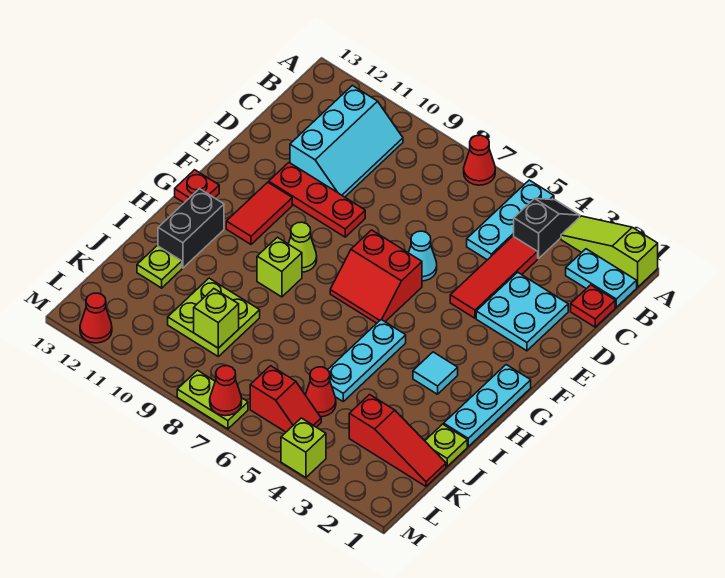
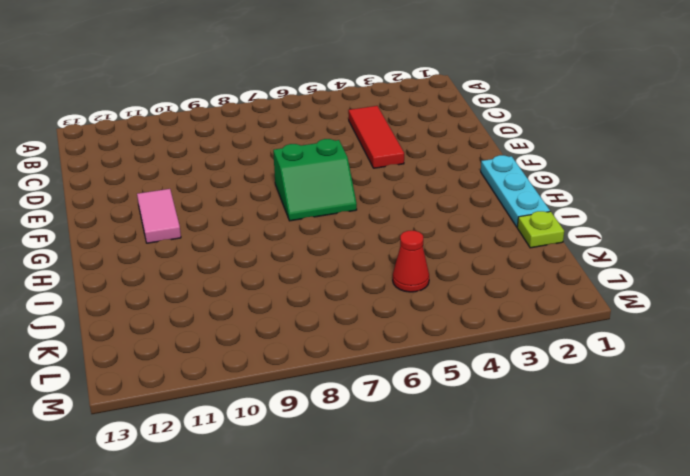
green 2x2 slope [273,139,357,221] -> red 2x2 slope [330,230,422,323]
pink 1x2 tile [137,189,181,243] -> red 1x2 tile [226,182,292,244]
none -> lime 1x3 slope [561,216,658,287]
none -> black 1x2 slope [514,198,580,259]
none -> cyan 1x3 plate [467,180,554,260]
none -> red 1x1 cone [464,135,495,185]

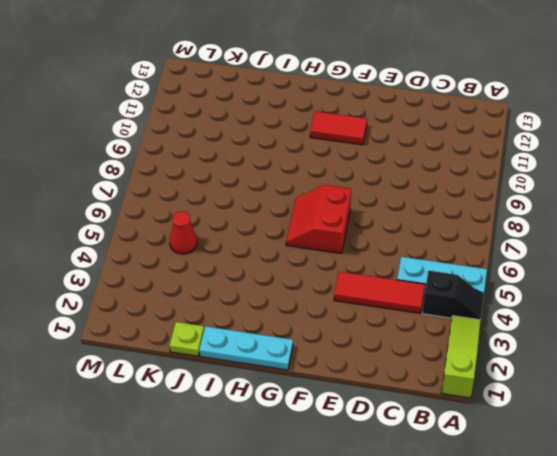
none -> red 1x1 cone [464,135,495,185]
none -> cyan 1x2 plate [566,249,637,307]
none -> cyan 2x3 slope [290,85,403,197]
none -> red 1x1 plate [571,285,615,327]

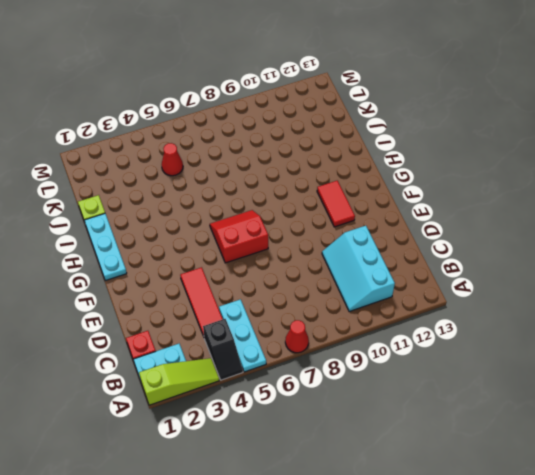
none -> cyan 2x2 plate [476,272,568,351]
none -> cyan 1x1 cone [409,231,437,281]
none -> red 1x3 plate [269,163,365,237]
none -> lime 1x1 cone [288,222,317,272]

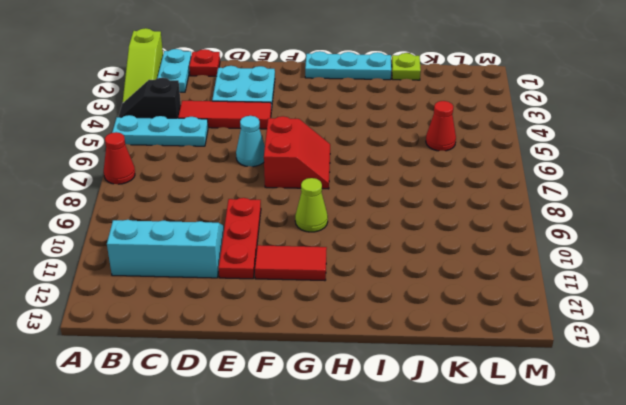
none -> red 1x1 plate [175,170,219,203]
none -> cyan 1x1 tile [413,352,458,394]
none -> cyan 1x3 plate [328,320,406,401]
none -> lime 1x1 brick [257,237,302,297]

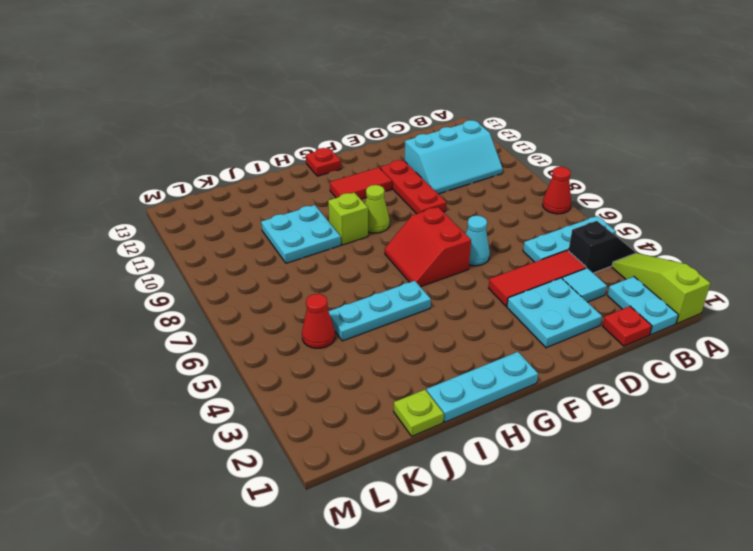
cyan 1x1 tile [562,268,607,302] -> cyan 1x1 tile moved to [413,352,458,394]
cyan 2x2 plate [261,205,341,263] -> lime 2x2 plate [168,278,260,356]
none -> black 1x2 brick [158,189,224,268]
none -> lime 1x1 plate [137,246,182,288]
none -> red 1x3 slope [349,395,446,486]
none -> red 1x2 slope [250,366,321,432]

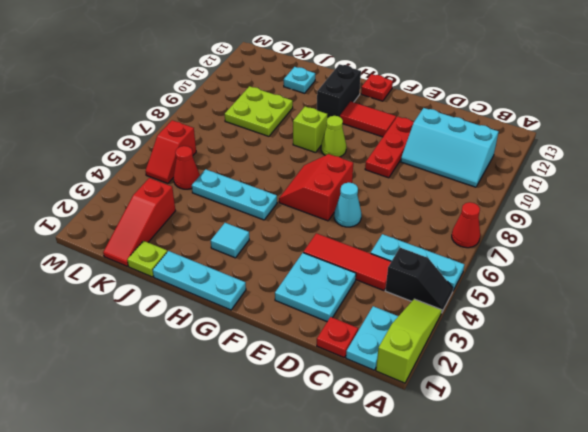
black 1x2 brick [317,64,361,118] -> black 1x2 brick turned to [158,189,224,268]
cyan 1x1 plate [284,67,315,93] -> lime 1x1 plate [137,246,182,288]
none -> lime 1x1 brick [281,418,326,478]
none -> lime 1x2 plate [177,370,248,429]
none -> red 1x1 cone [80,293,112,343]
none -> lime 1x1 brick [194,289,239,348]

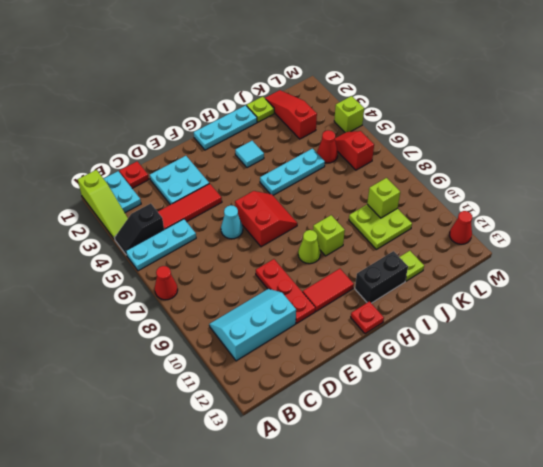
none -> lime 1x2 plate [177,370,248,429]
none -> red 1x1 cone [210,366,242,416]

